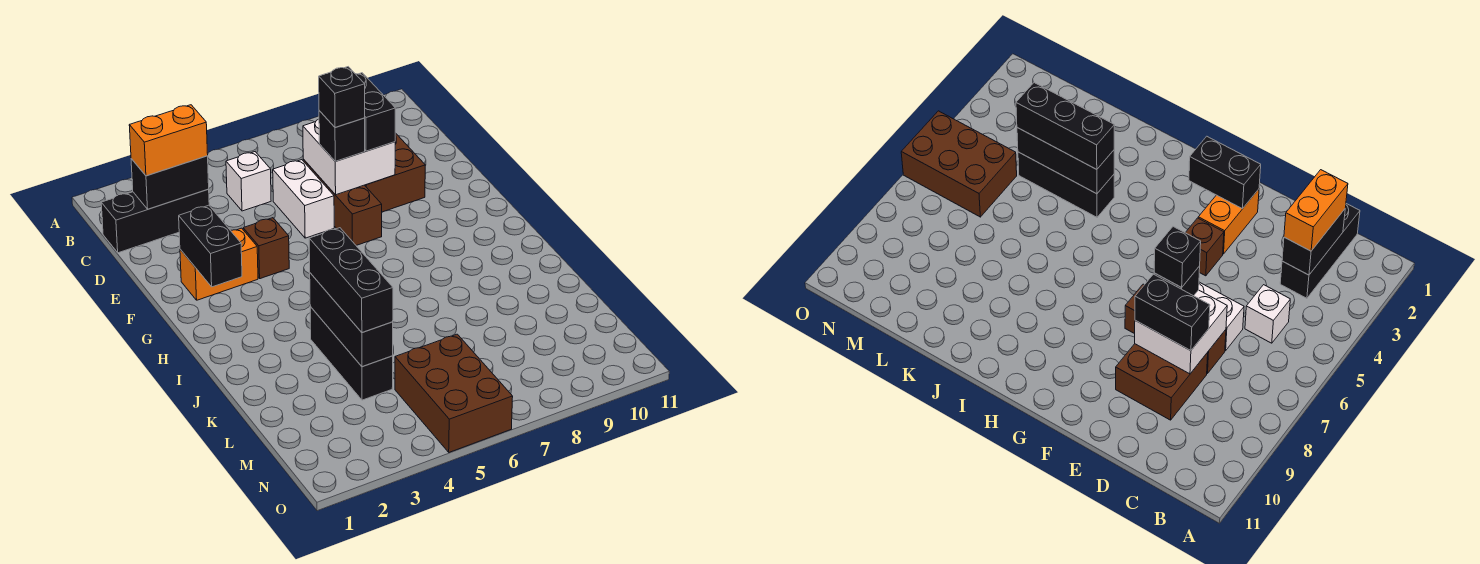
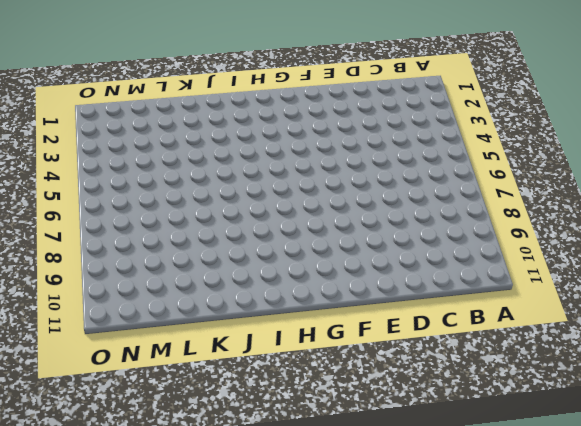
none -> black 1x3 brick [101,189,209,253]
none -> white 1x1 brick [226,152,271,211]
none -> white 1x2 brick [273,160,334,238]

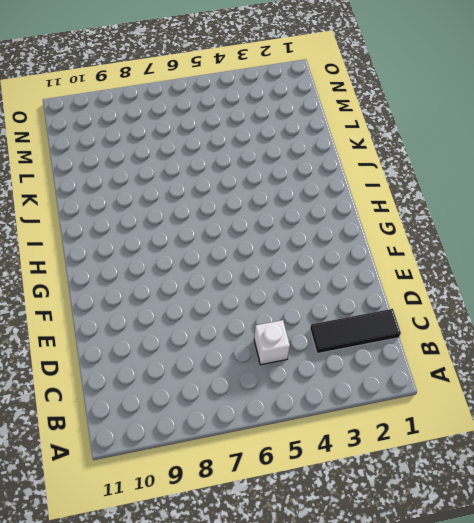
black 1x3 tile [310,309,401,354] -> black 1x3 brick [101,189,209,253]
none -> white 1x2 brick [273,160,334,238]
none -> brown 1x3 brick [303,159,382,245]
none -> brown 2x2 brick [365,133,425,212]

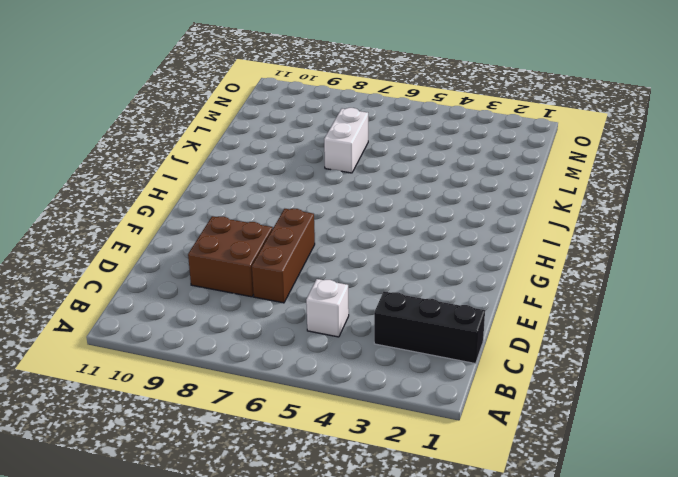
white 1x2 brick [324,108,368,173] -> white 1x2 brick moved to [273,160,334,238]
none -> orange 1x2 brick [180,228,258,300]
none -> brown 1x1 brick [243,218,289,279]
none -> black 1x3 brick [310,307,393,400]

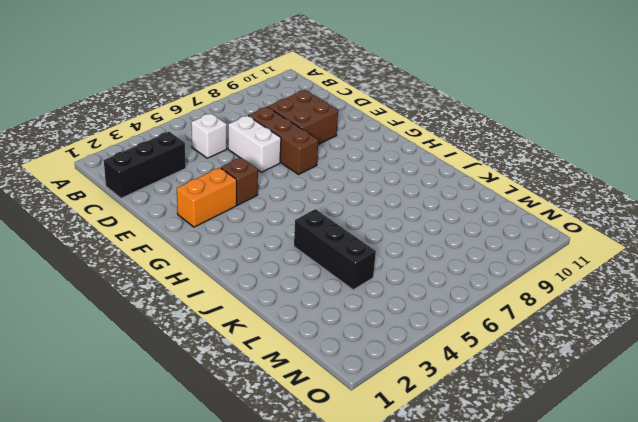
none -> brown 2x3 brick [395,334,513,452]
none -> black 1x2 brick [131,156,209,209]
none -> white 2x2 brick [303,119,395,195]

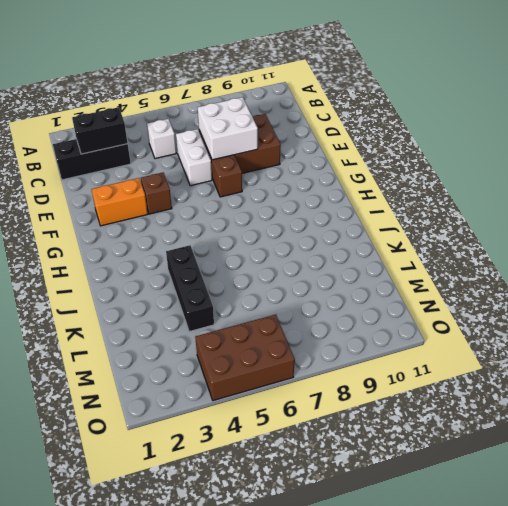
brown 2x3 brick [195,315,295,401] -> brown 2x3 brick turned to [395,334,513,452]
none -> black 1x2 brick [179,205,242,287]
none -> black 1x3 brick [310,273,393,367]
none -> orange 1x2 brick [129,105,208,176]

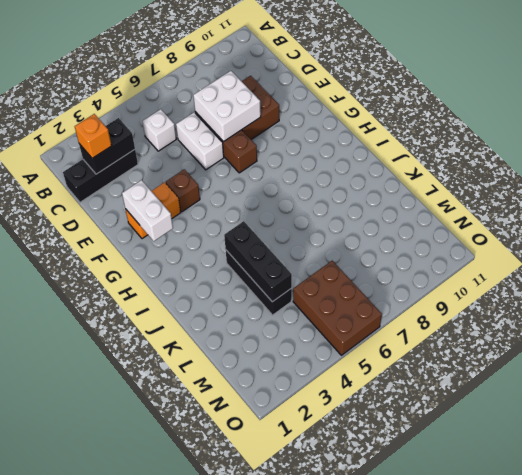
orange 1x1 brick [75,114,112,158] -> orange 1x2 brick [129,105,208,176]
white 1x2 brick [122,180,173,241] -> black 1x2 brick [179,205,242,287]
none -> black 1x2 brick [356,73,395,151]
none -> black 1x1 brick [319,111,365,161]
none -> black 1x3 brick [309,228,393,333]

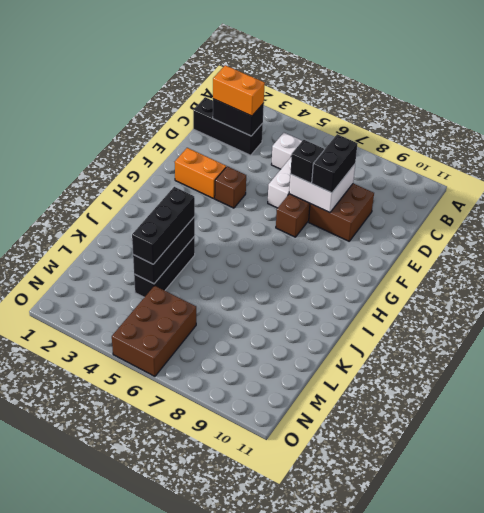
none -> black 1x2 brick [179,205,242,287]
none -> black 1x1 brick [319,67,365,128]

